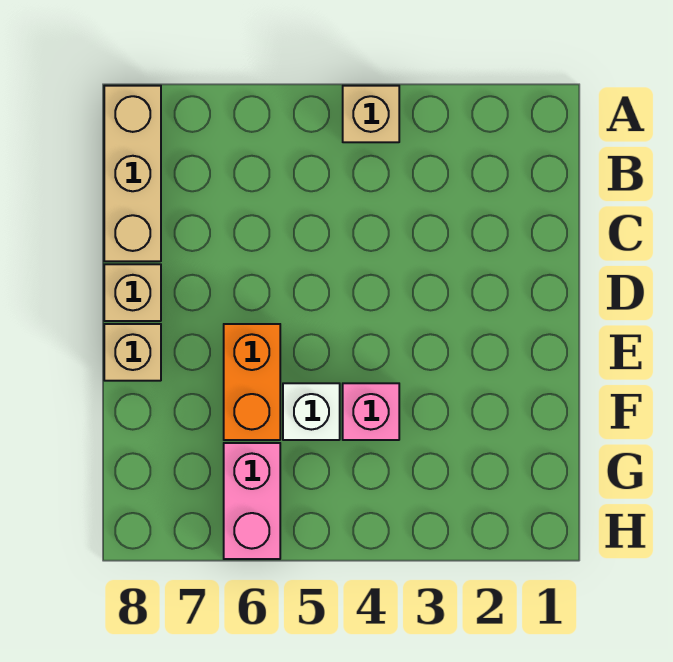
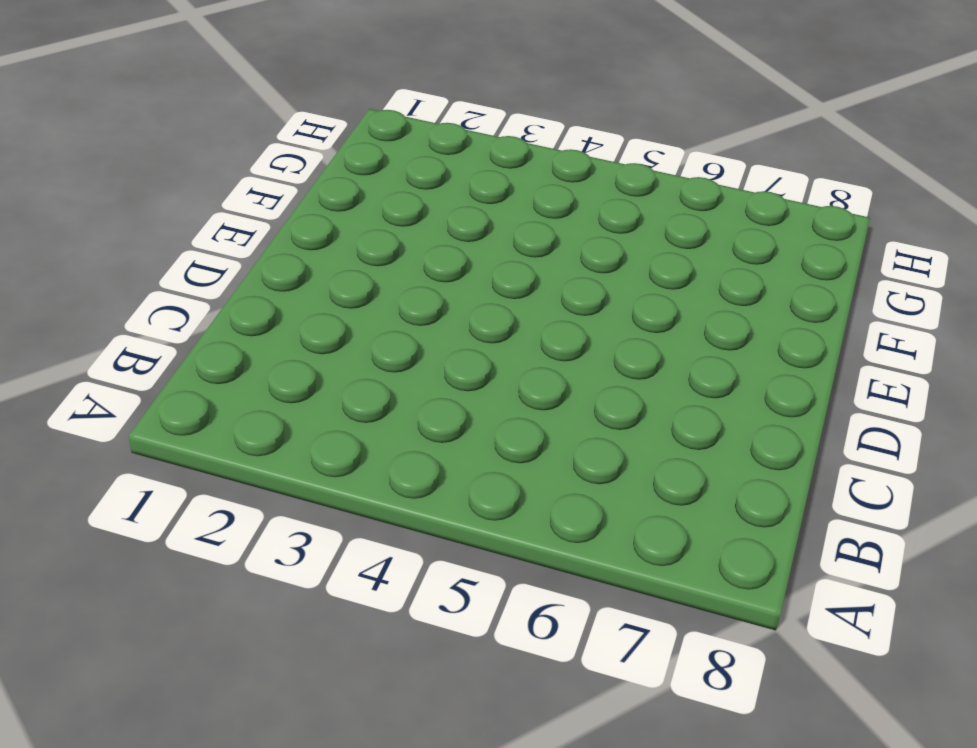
none -> tan 1x1 brick [343,86,399,142]
none -> tan 1x3 brick [104,86,161,261]

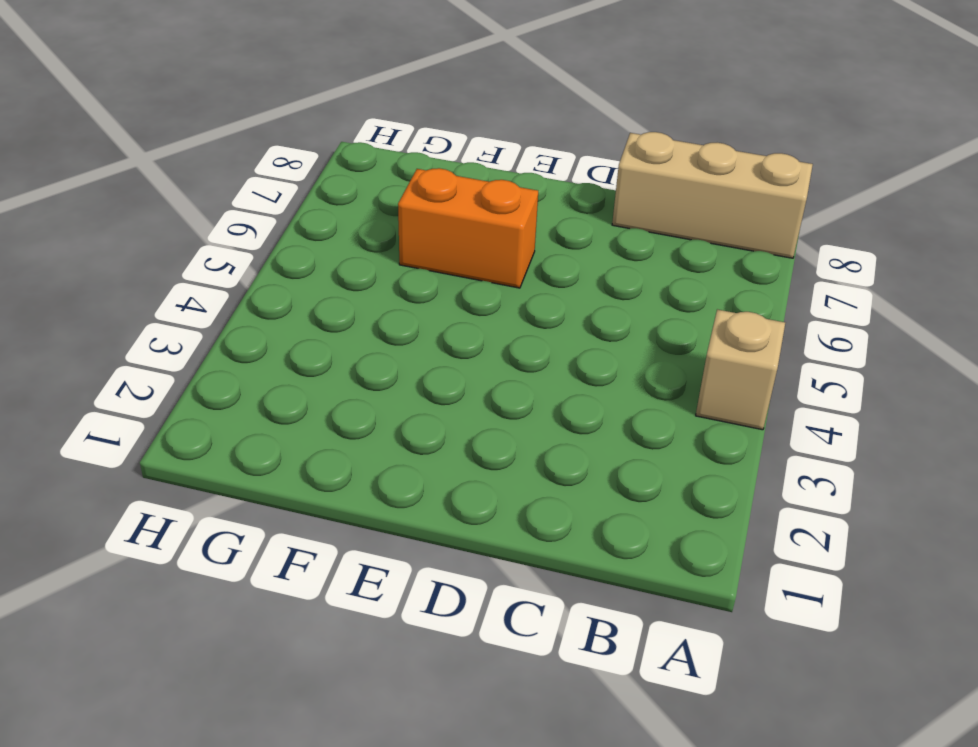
none -> tan 1x1 brick [104,264,161,321]
none -> tan 1x1 brick [104,324,161,381]

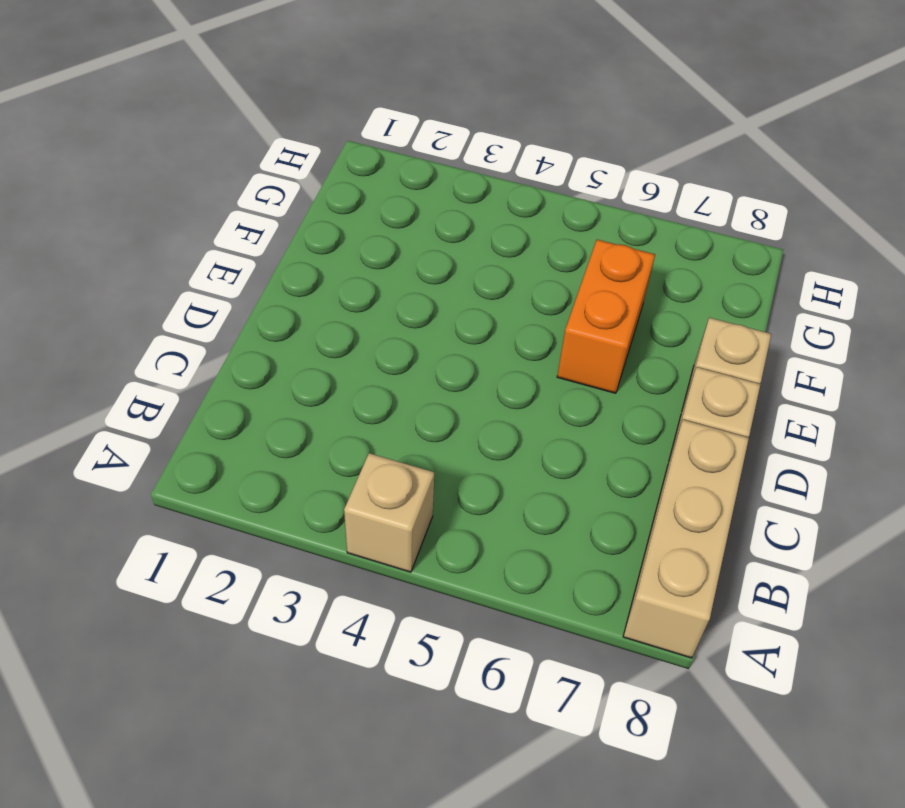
none -> pink 1x1 brick [343,383,399,440]
none -> white 1x1 brick [283,383,340,440]

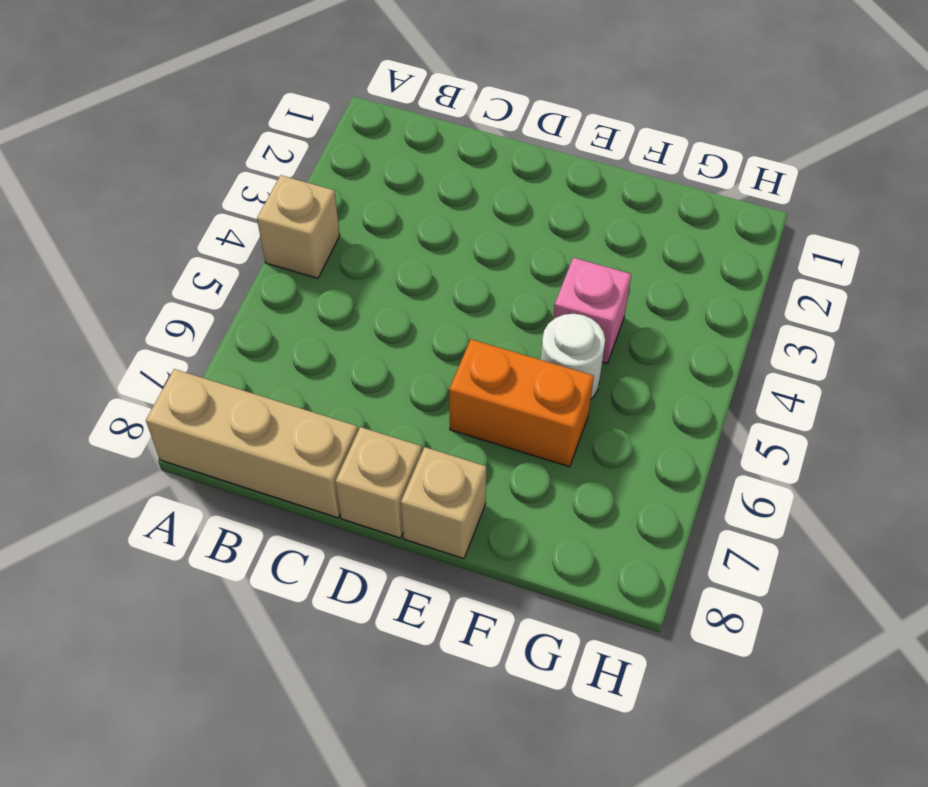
white 1x1 round brick [541,314,605,399] -> white 1x1 brick [283,383,340,440]
none -> pink 1x2 brick [224,443,280,559]

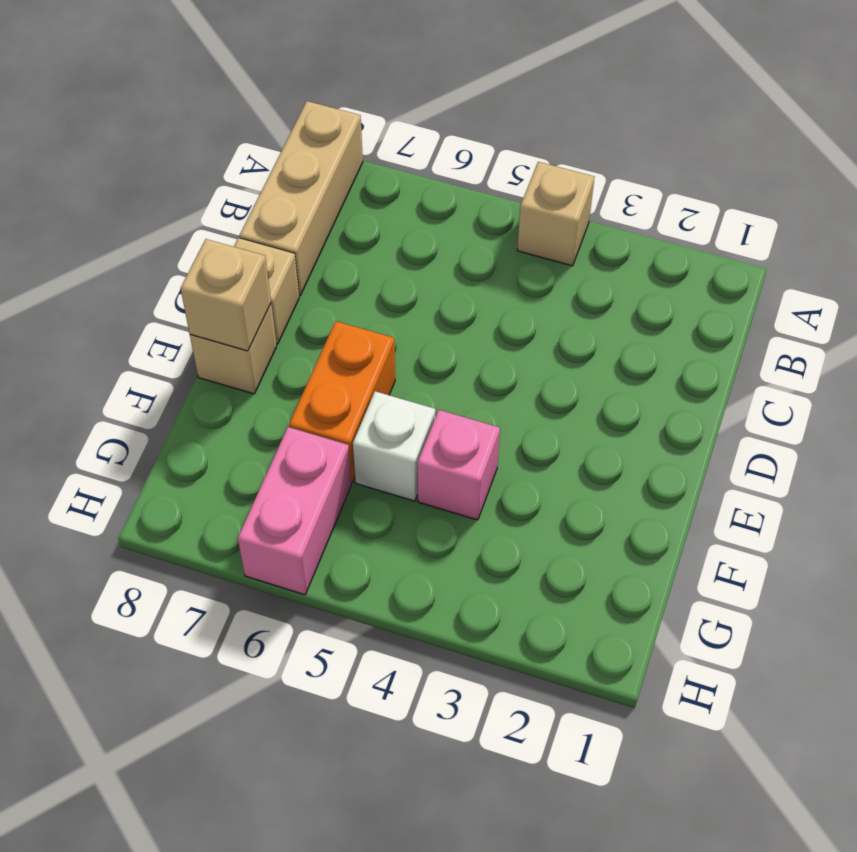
tan 1x1 brick [180,239,271,351] -> none

